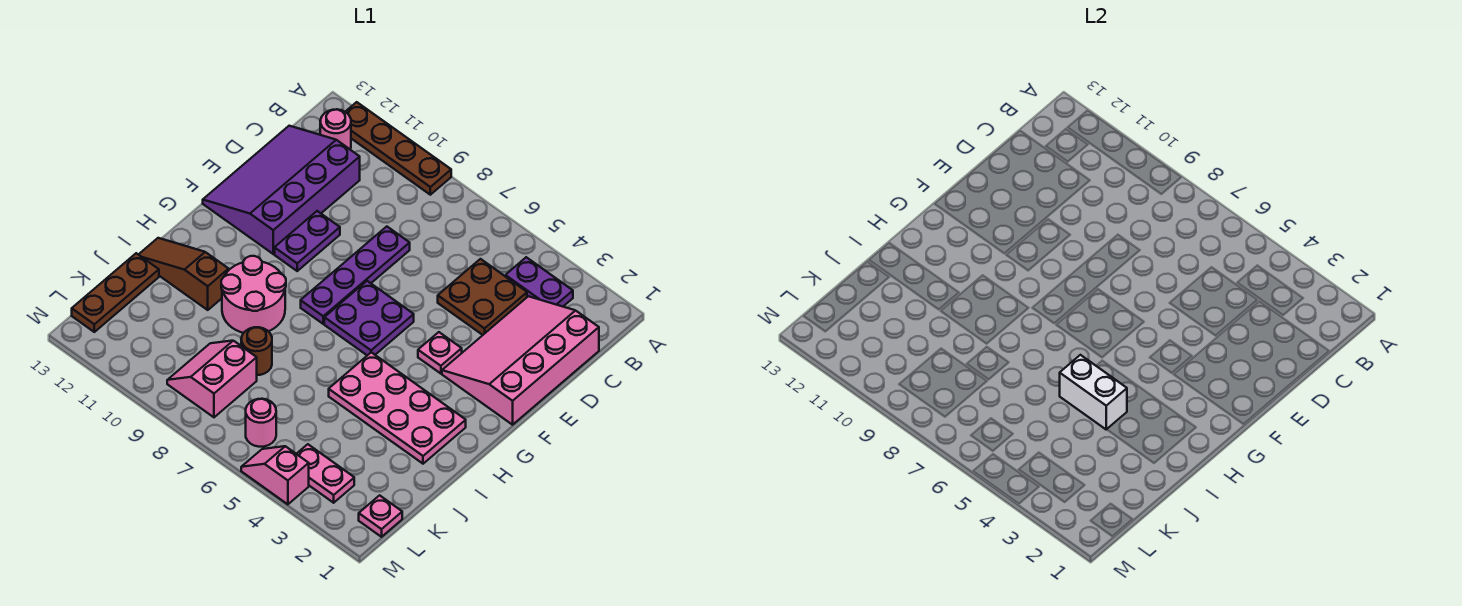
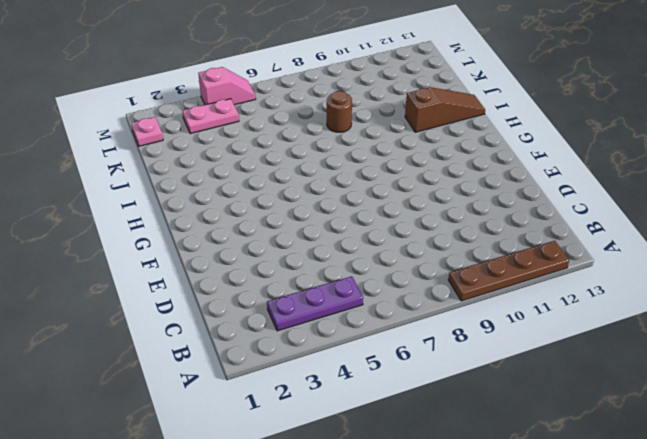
purple 1x3 plate [267,276,363,331] -> purple 1x2 plate [505,257,573,307]
none -> pink 1x1 round brick [320,109,351,149]
none -> pink 3x4 slope [442,296,599,425]
none -> brown 2x2 plate [438,259,527,335]

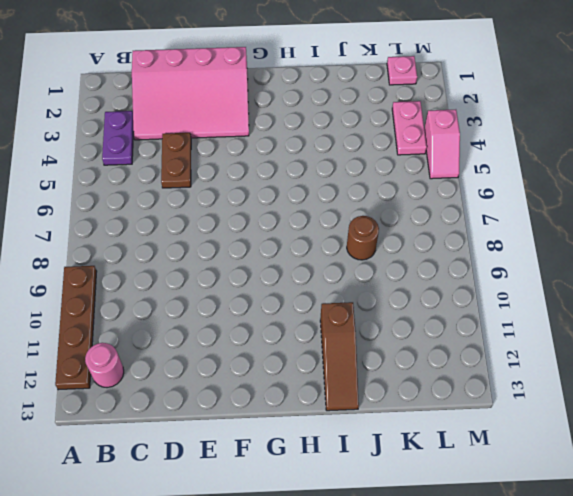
brown 1x2 plate [161,133,191,188] -> brown 2x2 plate [438,259,527,335]
none -> purple 3x4 slope [203,126,360,254]
none -> purple 1x4 plate [301,227,410,324]
none -> purple 1x2 plate [275,211,340,271]

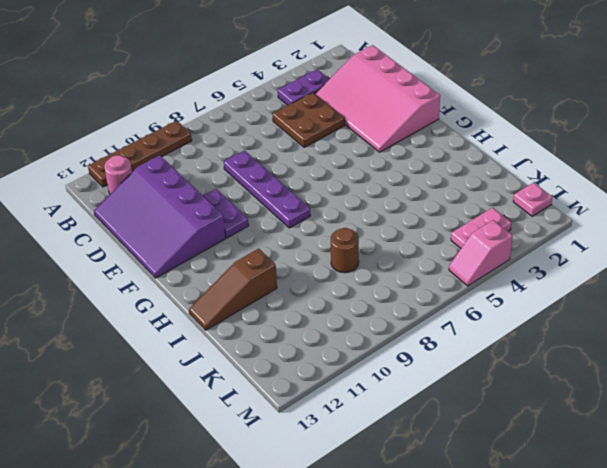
none -> pink 1x1 plate [418,332,462,374]
none -> purple 2x2 plate [324,281,414,355]
none -> pink 2x4 plate [329,352,466,464]

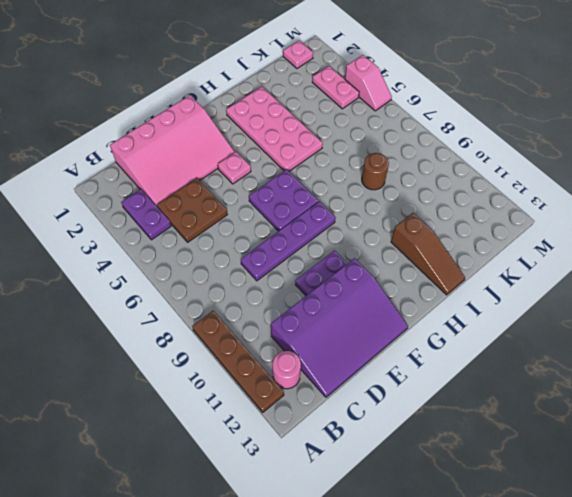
none -> pink 2x2 round brick [221,256,286,333]
none -> brown 1x3 plate [72,253,159,332]
none -> pink 2x2 slope [167,341,257,417]

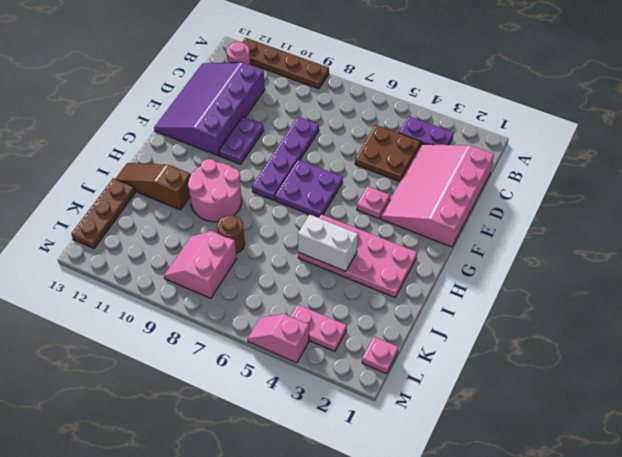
none -> pink 1x1 round brick [246,399,276,447]

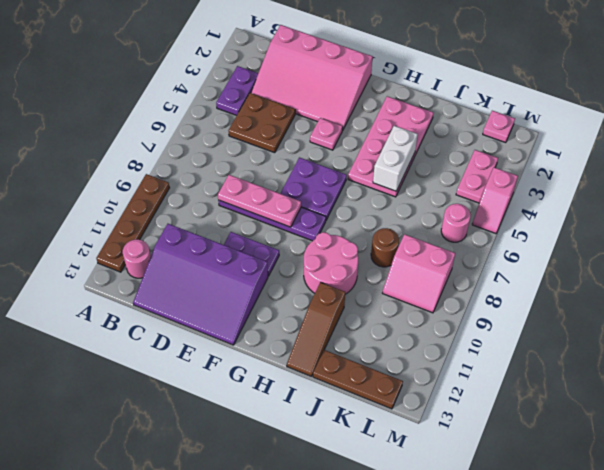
pink 1x3 plate [218,175,301,227] -> none

